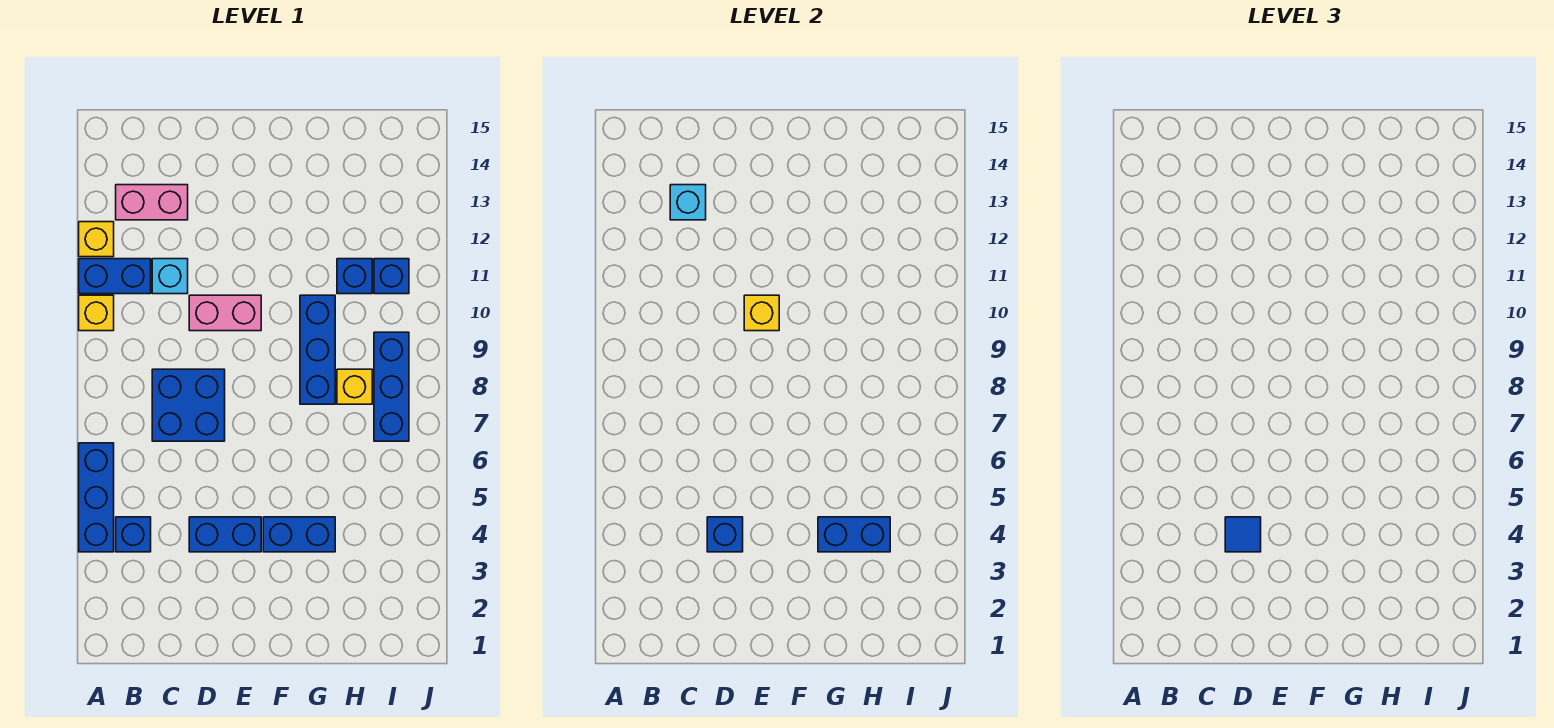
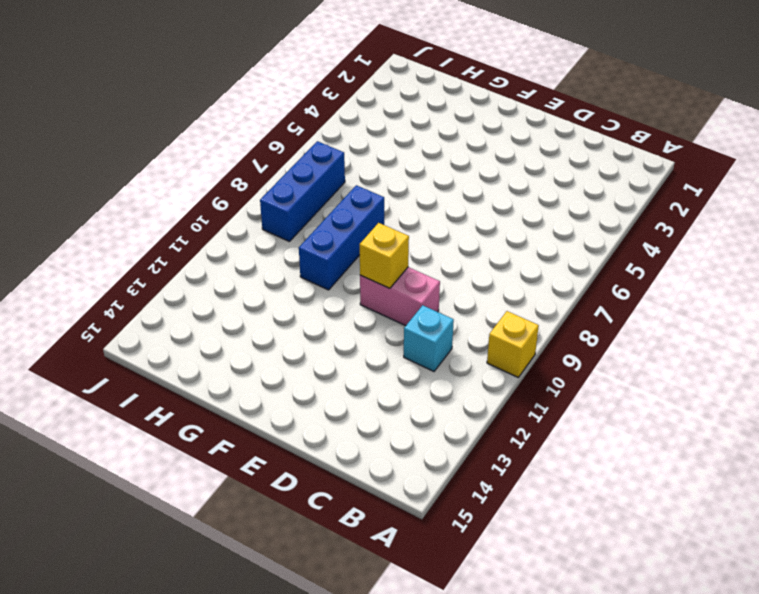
none -> blue 1x3 brick [79,443,114,552]
none -> blue 1x2 brick [79,259,151,294]
none -> yellow 1x1 brick [79,222,114,257]

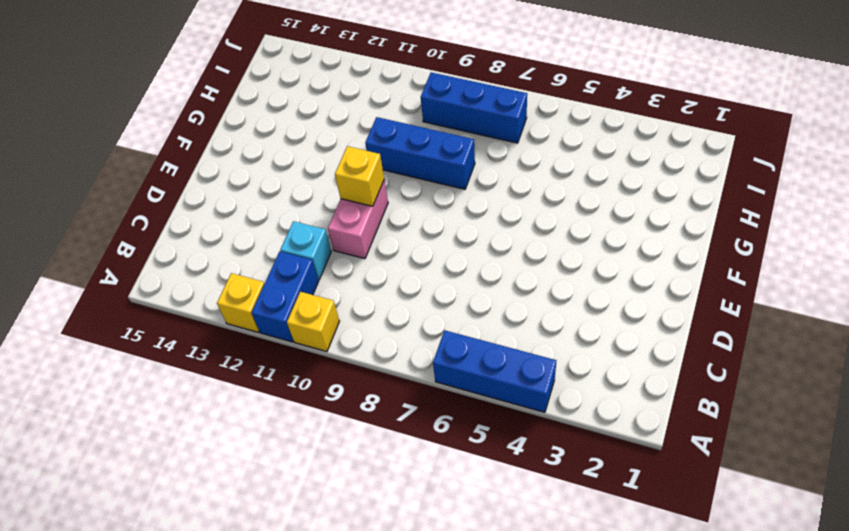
none -> blue 1x1 brick [116,517,151,552]
none -> pink 1x2 brick [116,185,188,220]
none -> blue 2x2 brick [152,369,225,441]

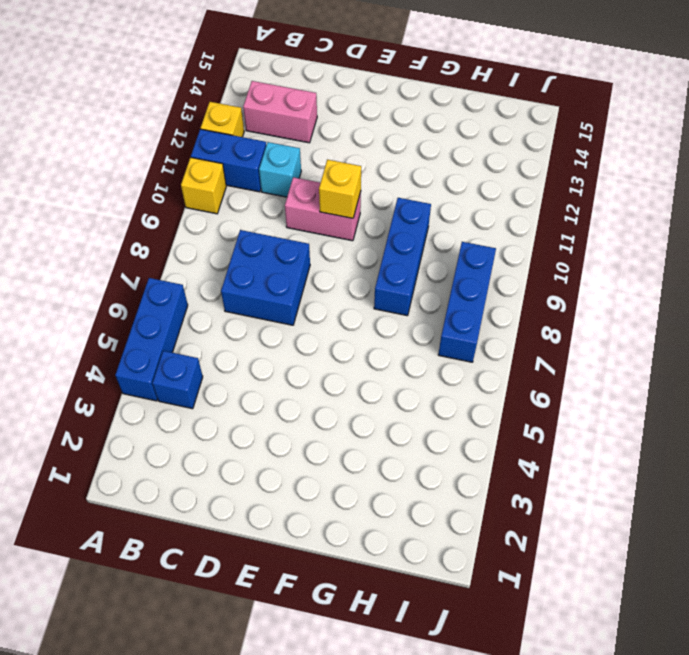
none -> blue 1x2 brick [189,517,261,552]
none -> blue 1x2 brick [263,517,335,552]
none -> yellow 1x1 brick [337,369,372,404]

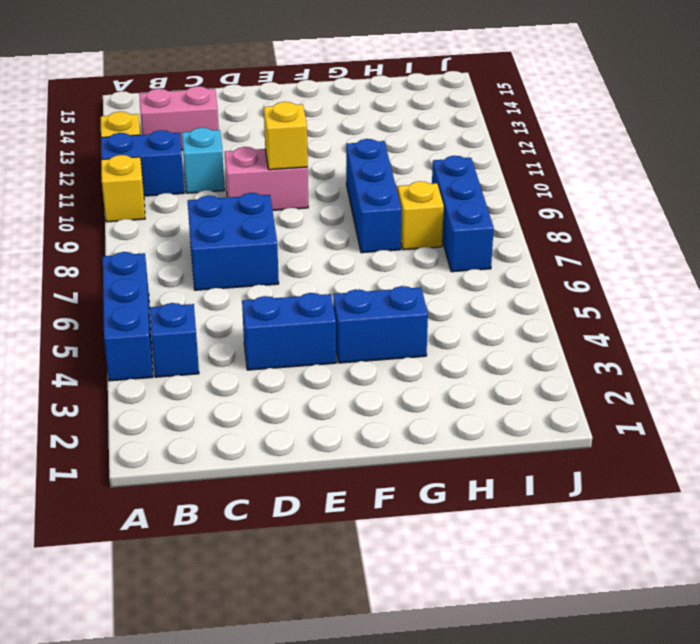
none -> blue 1x1 brick [337,259,372,294]
none -> blue 1x1 brick [374,259,409,294]
none -> cyan 1x1 brick [670,185,706,220]

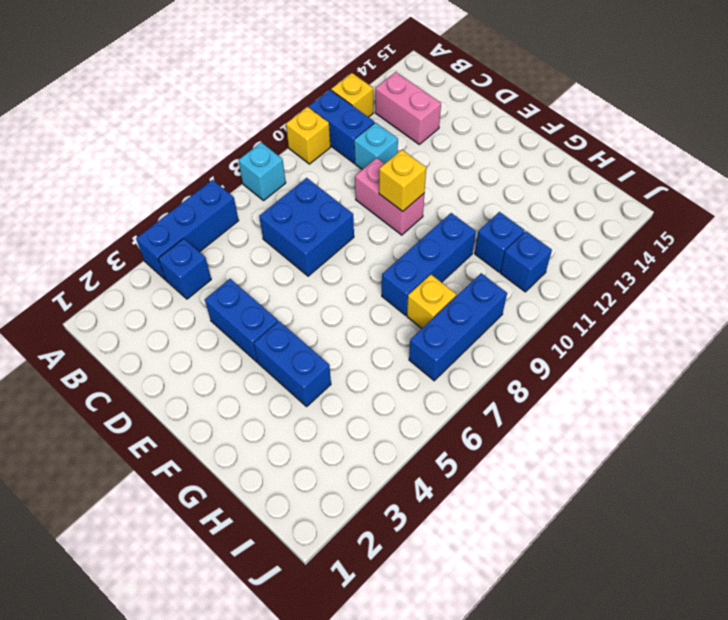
cyan 1x1 brick [238,143,286,201] -> cyan 1x1 brick moved to [670,185,706,220]
none -> blue 1x1 brick [707,517,743,552]
none -> blue 1x2 brick [818,517,890,552]
none -> blue 1x1 tile [1225,517,1261,552]

